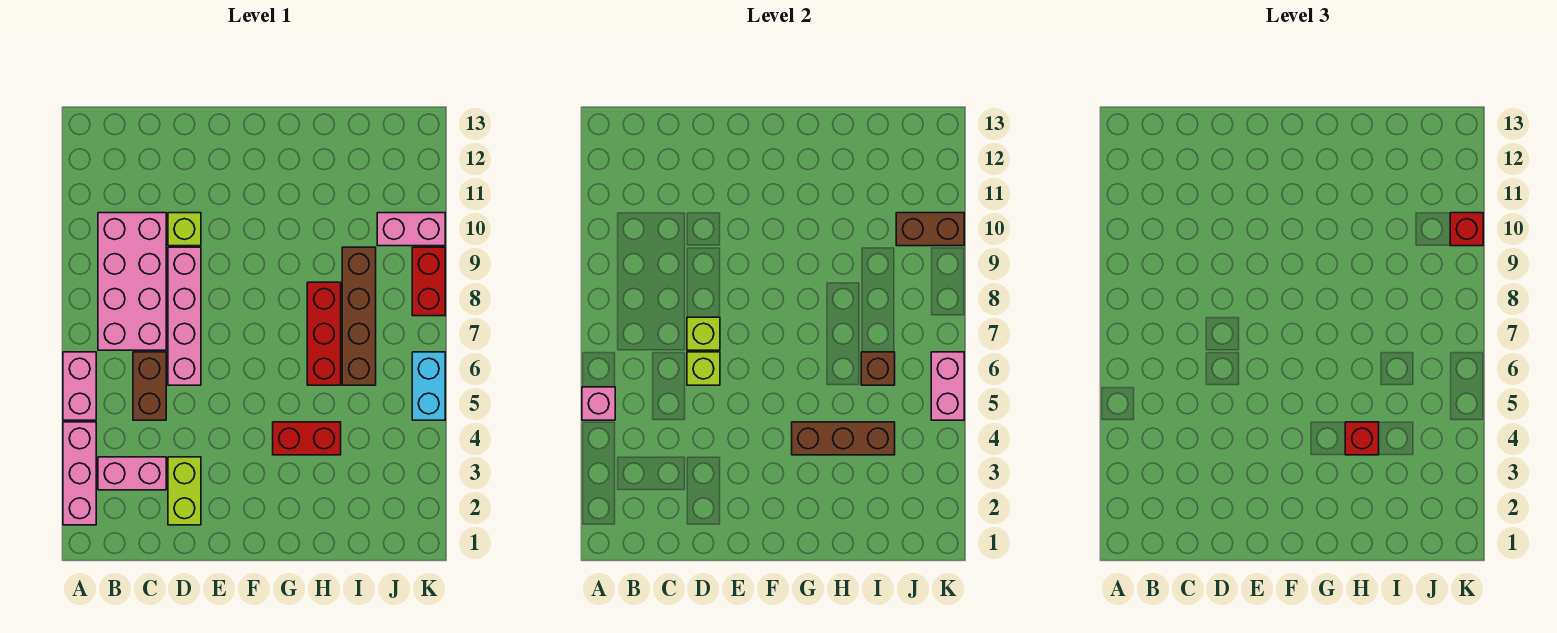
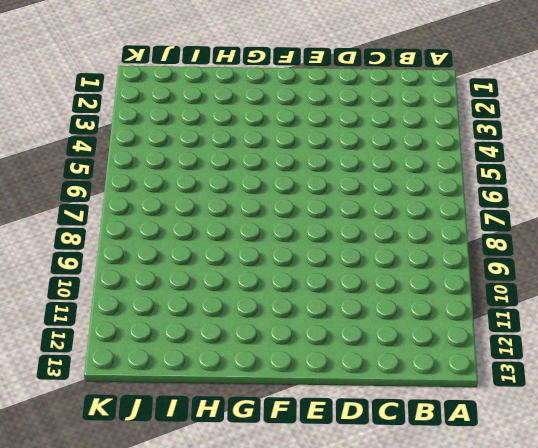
none -> pink 1x3 brick [63,422,96,525]
none -> pink 1x2 brick [63,352,96,420]
none -> pink 1x2 brick [98,457,166,490]

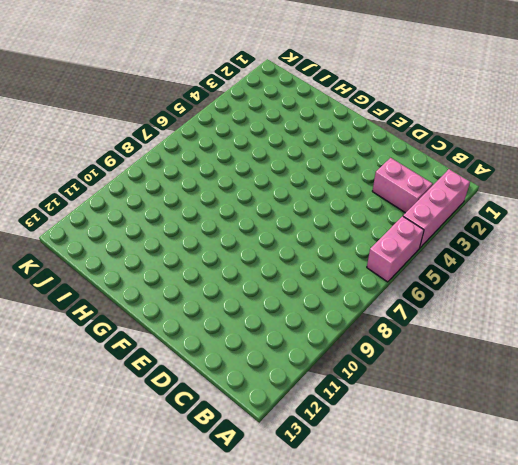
none -> pink 2x4 brick [98,213,166,350]
none -> brown 1x2 brick [133,352,166,420]
none -> lime 1x2 brick [168,457,201,525]

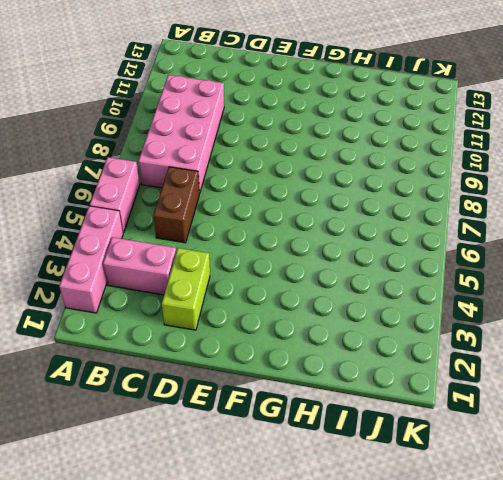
none -> pink 1x4 brick [168,247,201,385]
none -> lime 1x1 brick [168,213,201,246]
none -> red 1x2 brick [273,422,341,455]

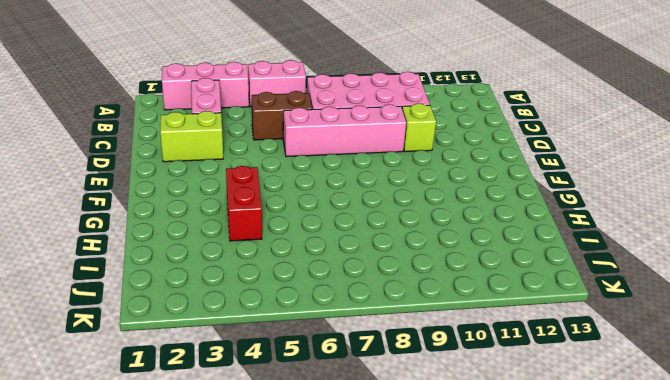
none -> red 1x3 brick [307,282,341,385]
none -> brown 1x4 brick [342,247,376,385]
none -> pink 1x2 brick [377,213,445,246]

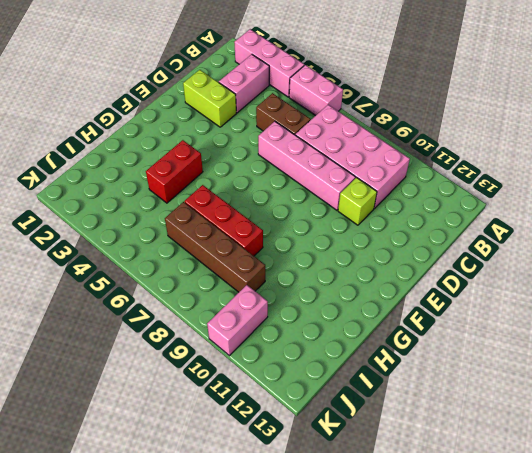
none -> cyan 1x2 brick [412,352,445,420]
none -> red 1x2 brick [412,247,445,316]
none -> pink 1x1 brick [582,387,615,420]

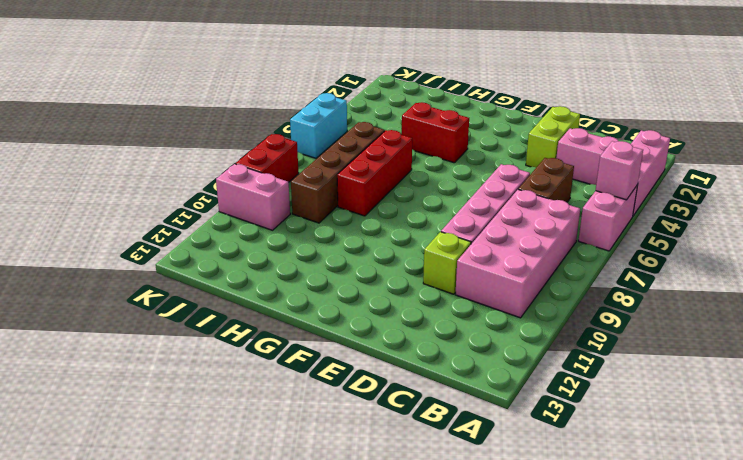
none -> lime 1x1 brick [687,352,720,385]
none -> lime 1x1 brick [687,317,720,350]
none -> brown 1x3 brick [792,422,895,455]

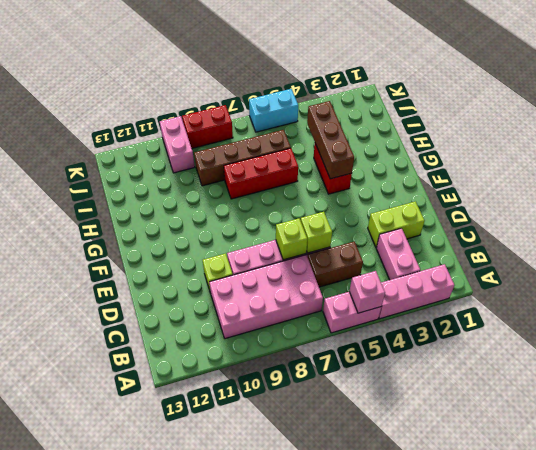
none -> brown 1x1 brick [861,352,895,385]
none -> brown 1x2 brick [896,213,964,246]
none -> pink 1x2 brick [931,352,964,420]

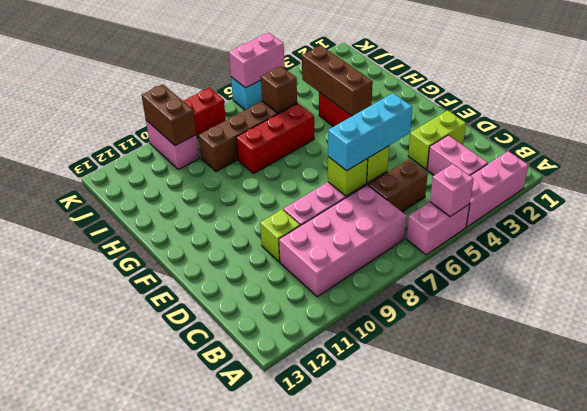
cyan 1x3 brick [328,93,412,171] -> none
none -> red 1x1 brick [1345,422,1379,455]
none -> red 1x1 brick [1450,213,1483,246]

